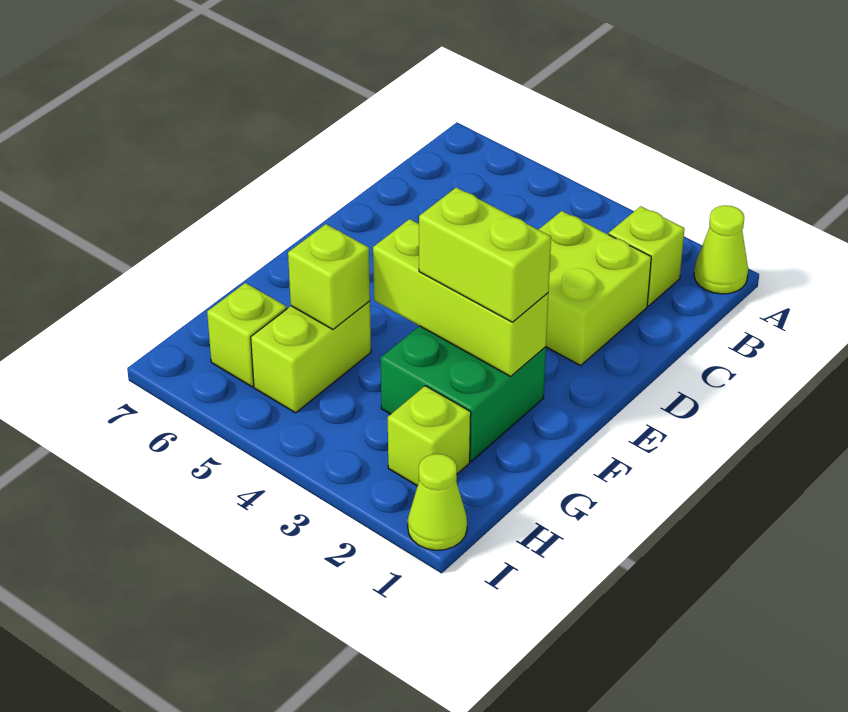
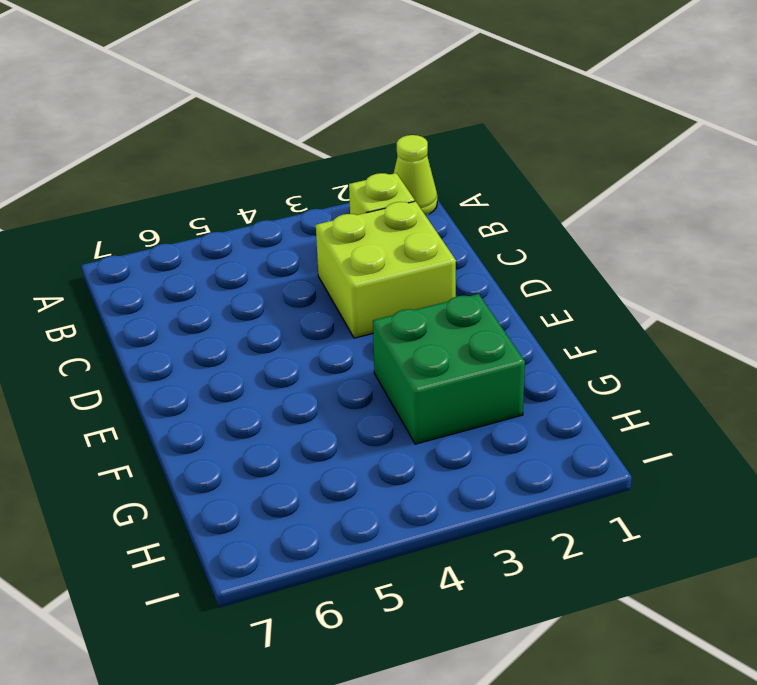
none -> lime 1x2 brick [251,301,371,413]
none -> lime 1x1 brick [388,386,471,486]

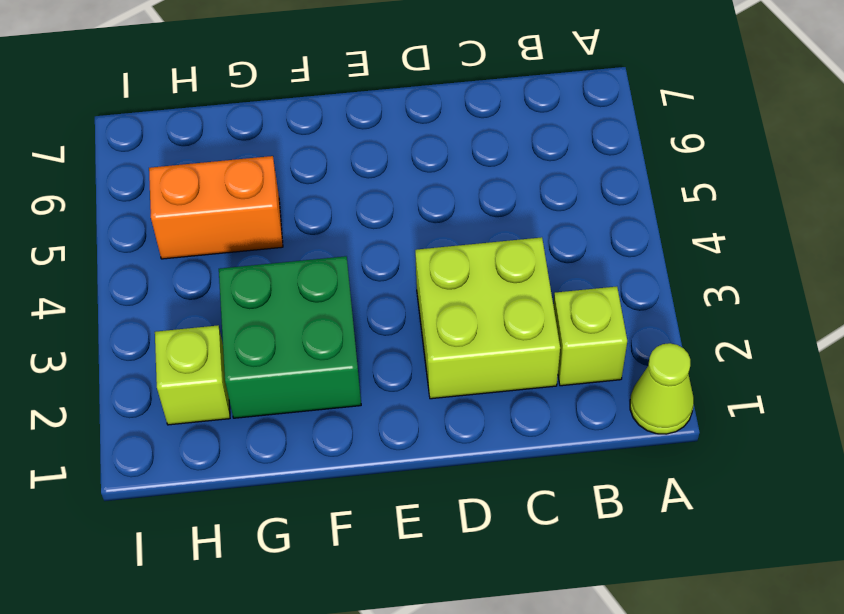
orange 1x2 brick [149,156,283,259] -> lime 1x2 brick [251,301,371,413]
none -> lime 1x1 brick [207,283,287,387]
none -> lime 1x1 cone [408,454,467,550]

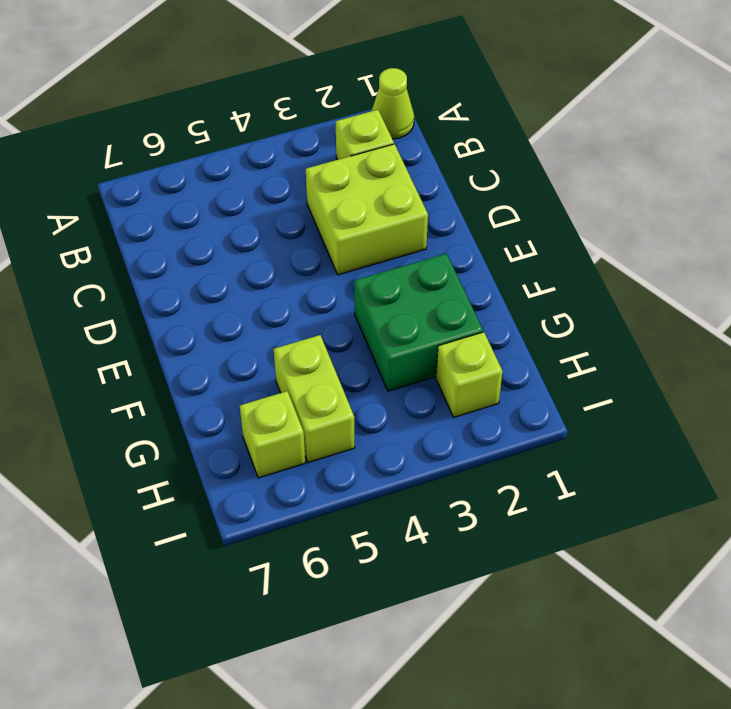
none -> lime 1x1 cone [408,454,467,550]
none -> lime 1x3 brick [373,219,548,376]

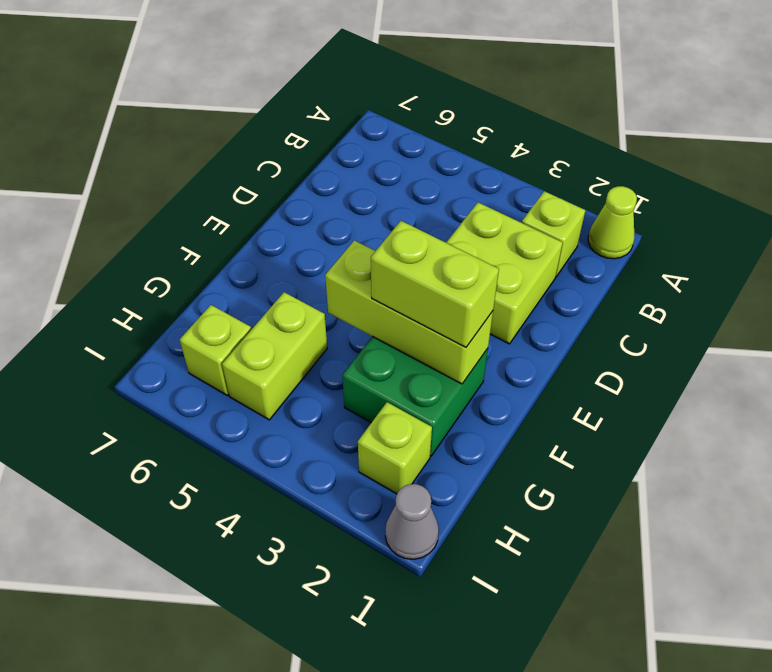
grey 1x1 cone [385,484,439,559] -> lime 1x1 cone [408,454,467,550]
none -> lime 1x1 brick [288,224,370,329]

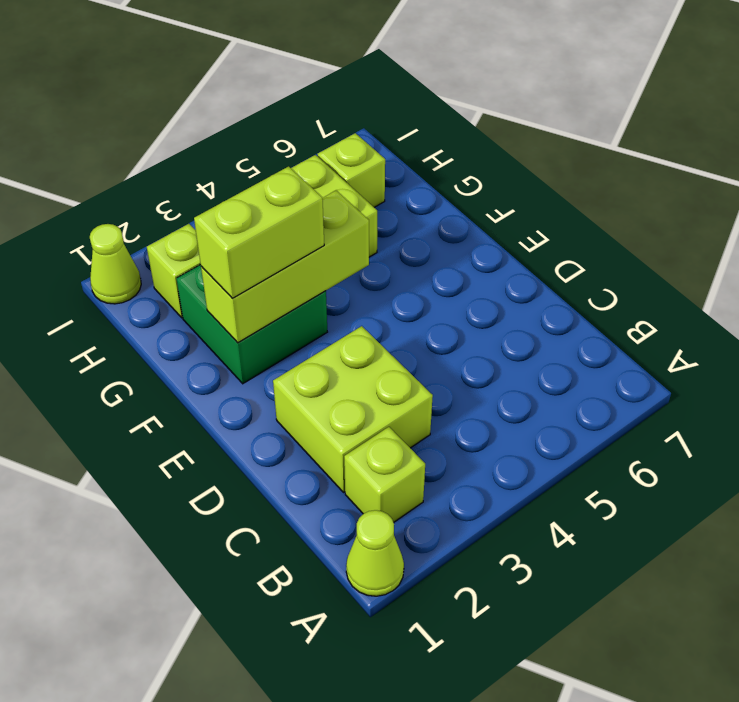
none -> lime 1x1 brick [288,224,370,329]

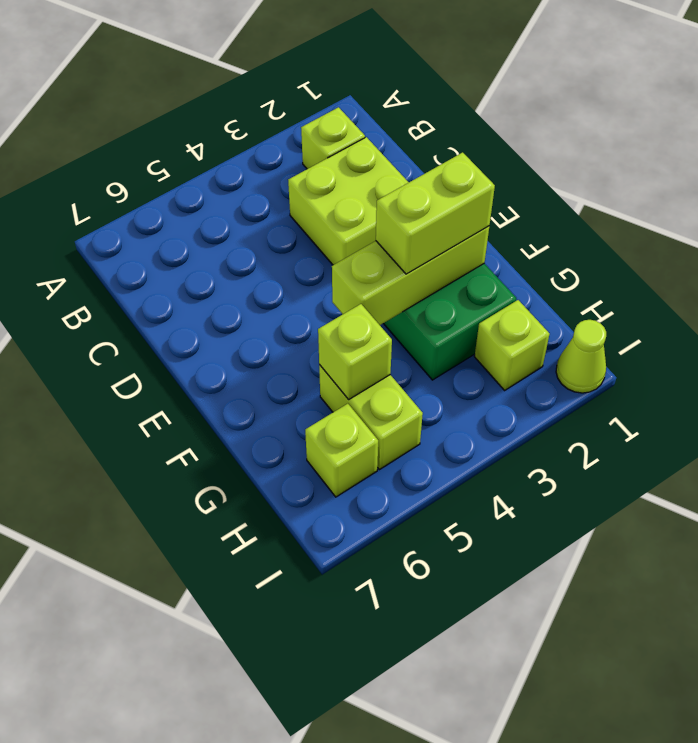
none -> lime 1x1 cone [694,205,748,294]

